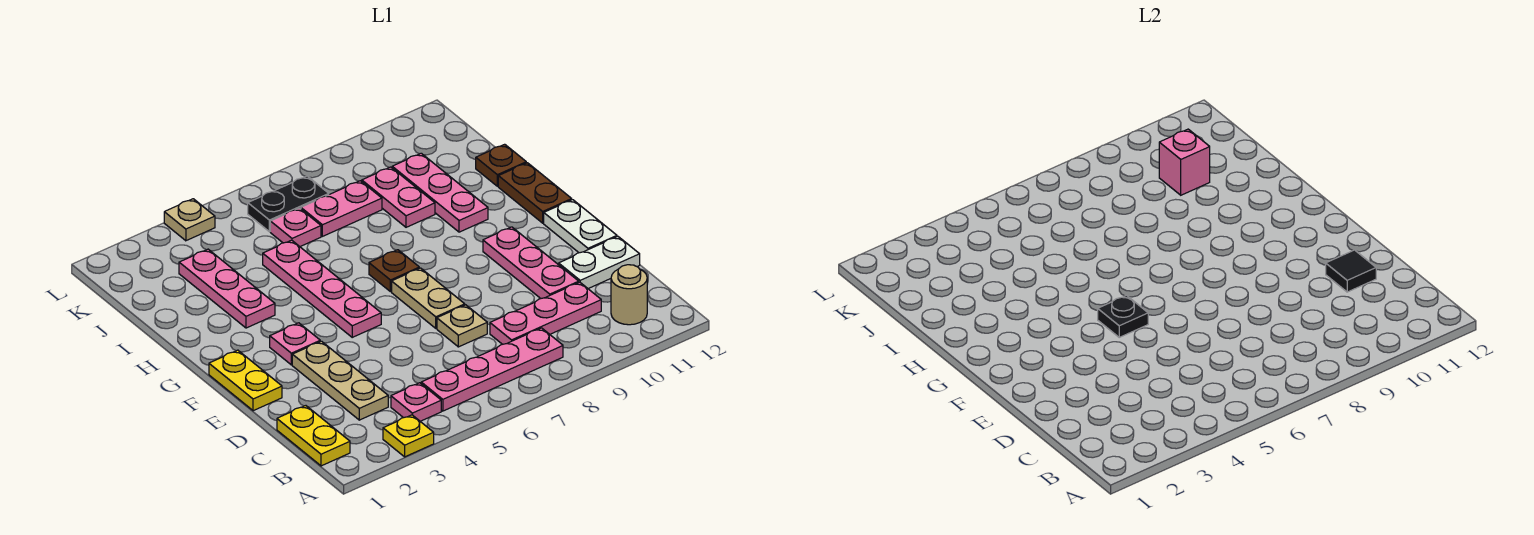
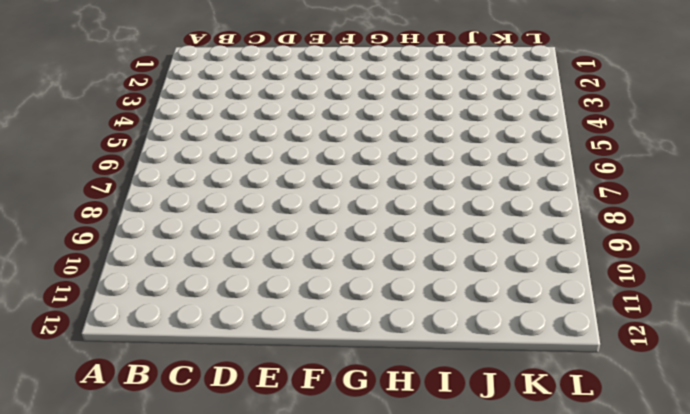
none -> yellow 1x1 plate [383,415,434,457]
none -> yellow 1x2 plate [277,406,350,466]
none -> pink 1x1 plate [391,383,441,421]

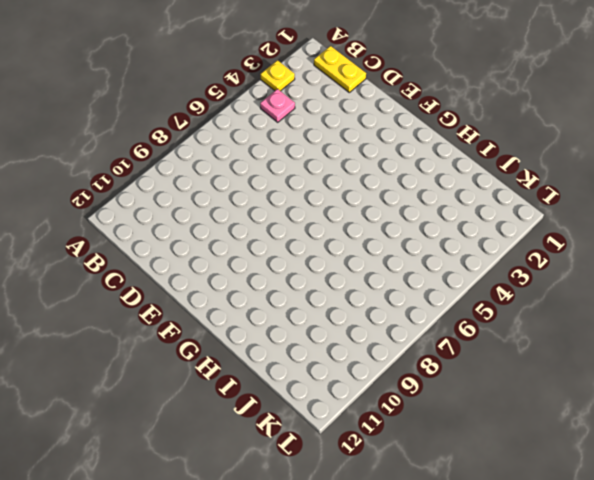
none -> pink 1x4 plate [421,328,563,411]
none -> tan 1x1 round brick [611,265,647,325]
none -> tan 1x3 plate [292,341,388,420]

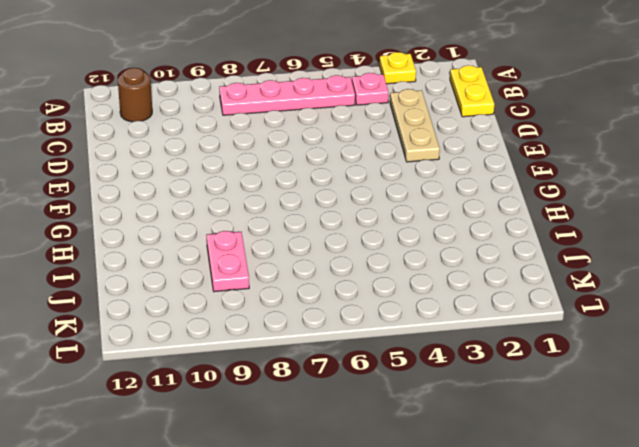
brown 1x1 round brick [118,68,152,122] -> tan 1x1 round brick [611,265,647,325]
none -> pink 1x3 plate [490,282,601,344]
none -> tan 1x1 plate [437,305,487,347]
none -> pink 1x3 plate [483,227,579,299]

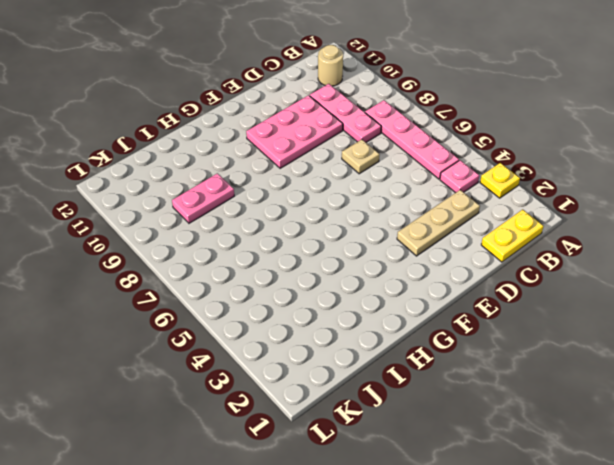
pink 2x3 plate [246,95,343,168] -> pink 1x3 plate [483,227,579,299]
none -> white 1x2 plate [559,237,640,289]
none -> yellow 1x2 plate [209,350,282,411]
none -> tan 1x2 plate [392,268,465,328]

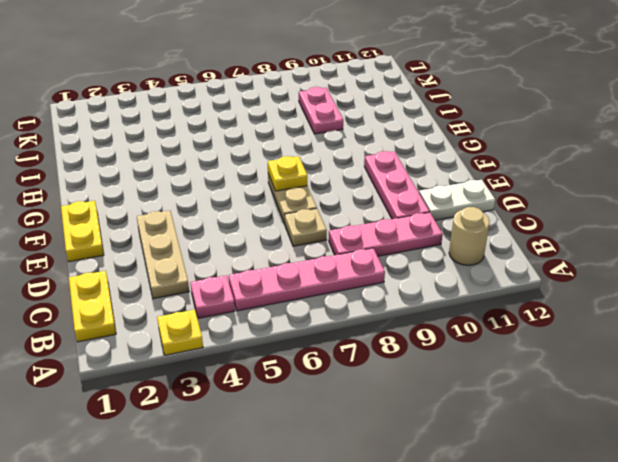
yellow 1x1 plate [268,156,307,191] -> none
none -> white 1x2 plate [544,200,617,253]
none -> pink 1x1 plate [270,323,320,365]
none -> pink 1x4 plate [263,240,381,337]

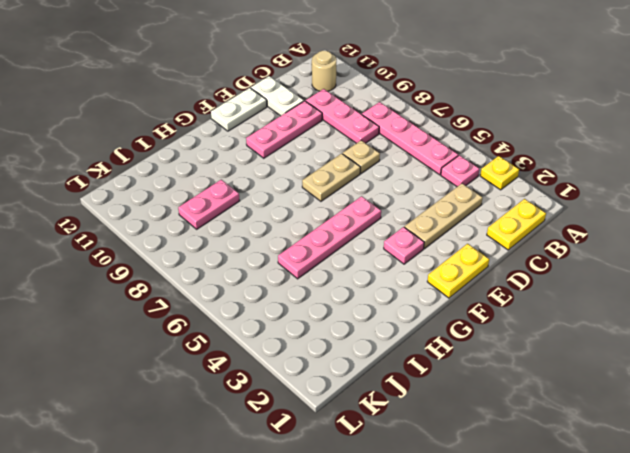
none -> brown 1x1 plate [369,250,419,292]
none -> brown 1x2 plate [498,163,572,223]
none -> pink 1x3 plate [179,249,275,328]

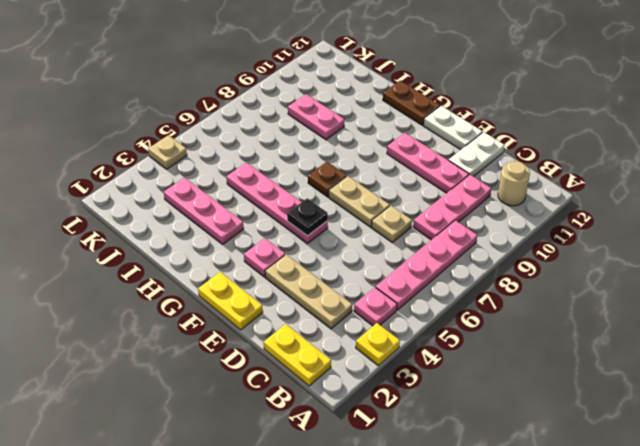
none -> pink 1x3 plate [392,153,488,232]
none -> brown 1x1 plate [476,144,526,186]
none -> pink 1x1 plate [270,208,321,247]

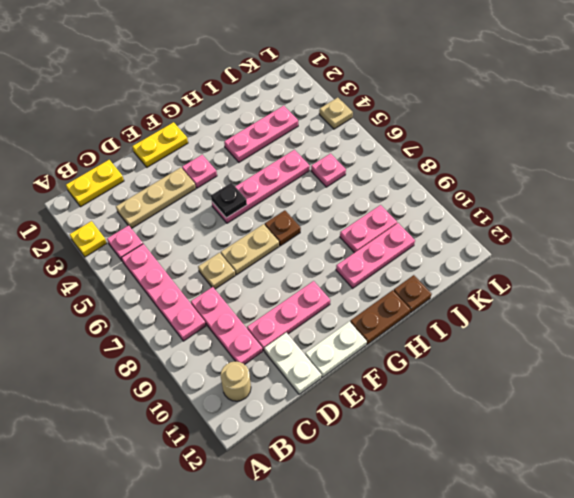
none -> pink 1x2 plate [301,181,382,236]
none -> black 1x2 plate [248,176,329,232]
none -> black 1x1 tile [1326,250,1376,292]

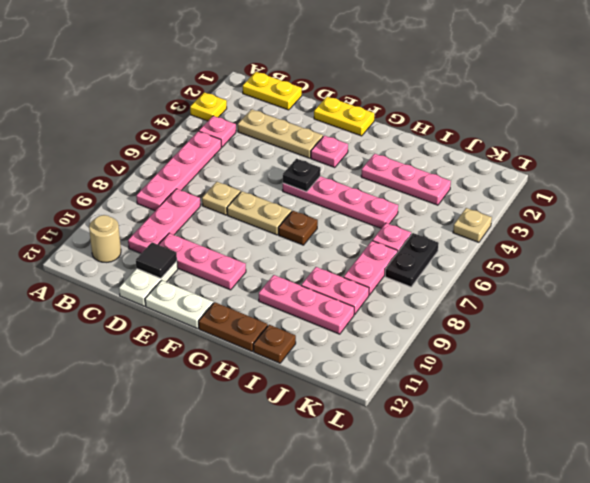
none -> pink 1x1 brick [1159,129,1210,195]

